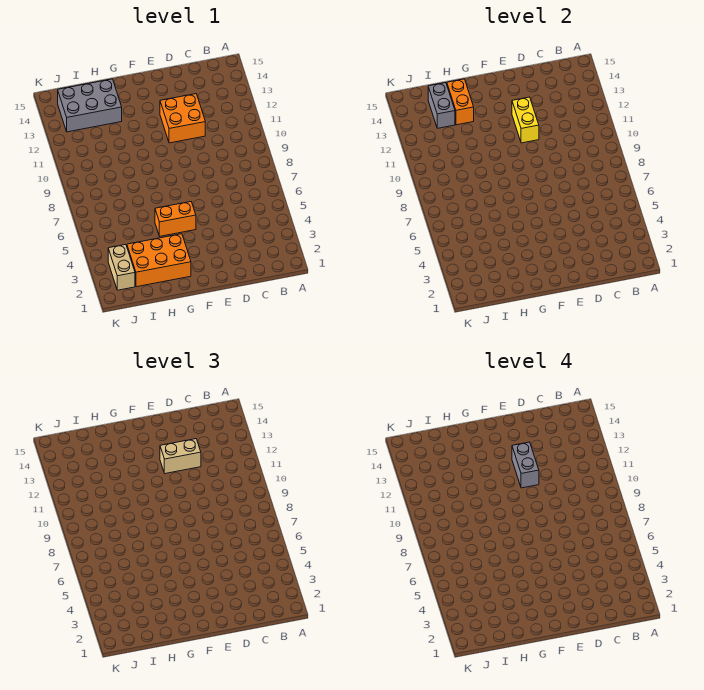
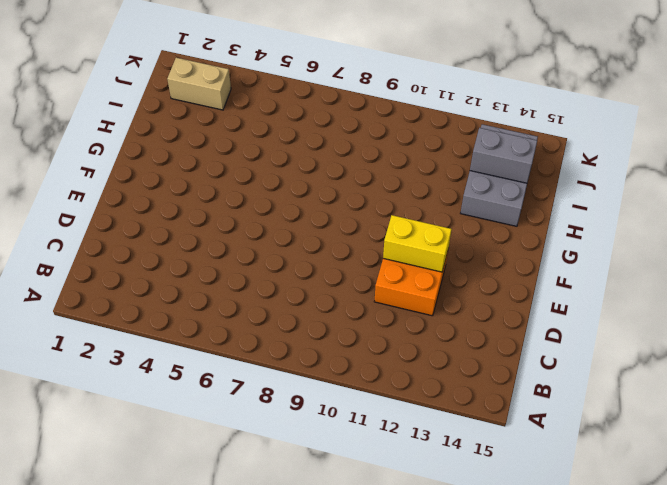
none -> orange 1x2 brick [155,202,196,236]
none -> orange 2x3 brick [127,234,191,287]

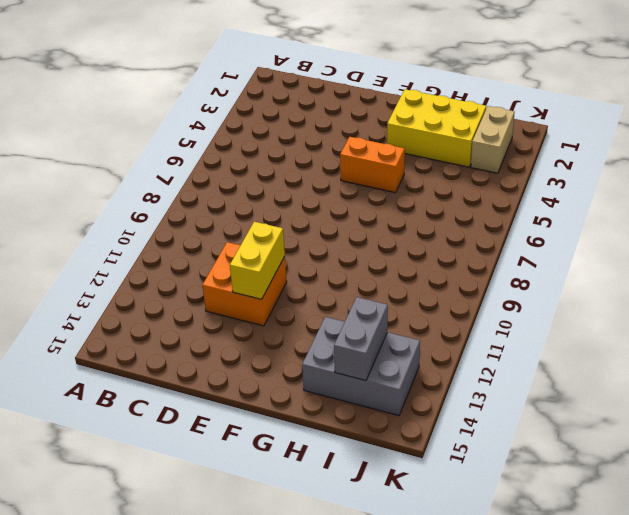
yellow 2x3 brick [387,89,486,167] -> orange 2x3 brick [127,234,191,287]
none -> orange 1x2 brick [447,79,474,125]
none -> tan 1x2 brick [160,439,201,474]

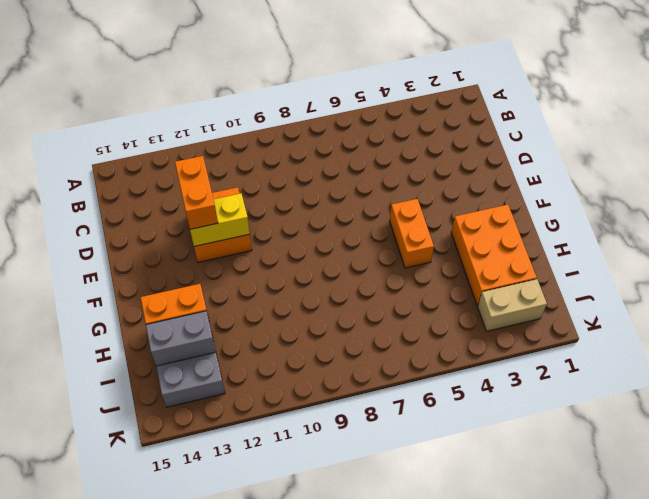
orange 1x2 brick [175,156,218,229] -> tan 1x2 brick [160,439,201,474]
none -> grey 1x2 brick [512,442,539,488]

